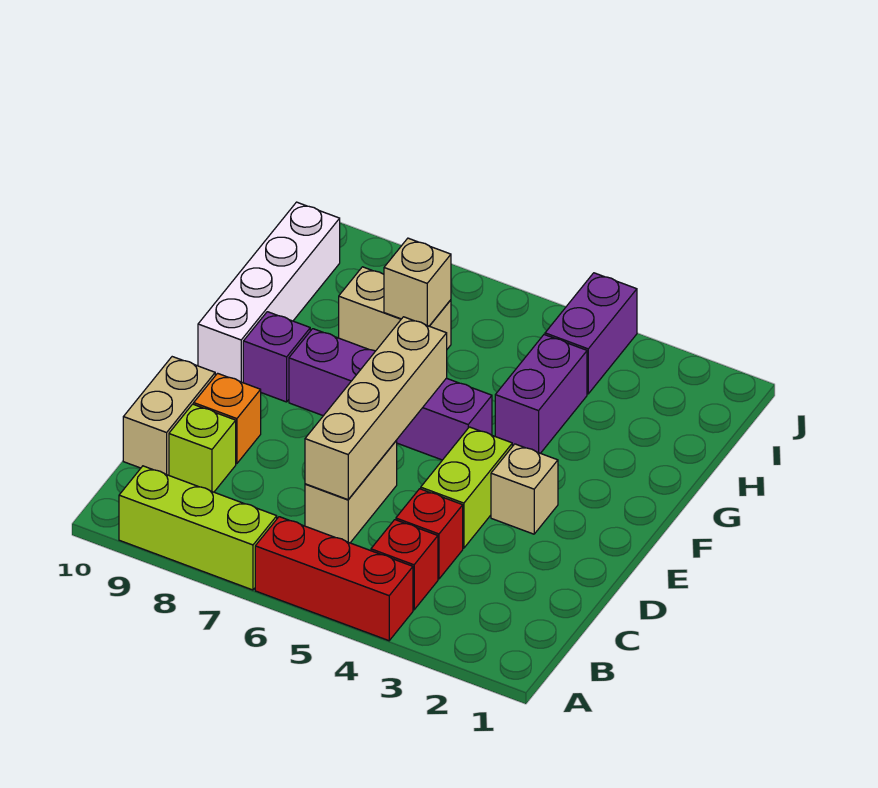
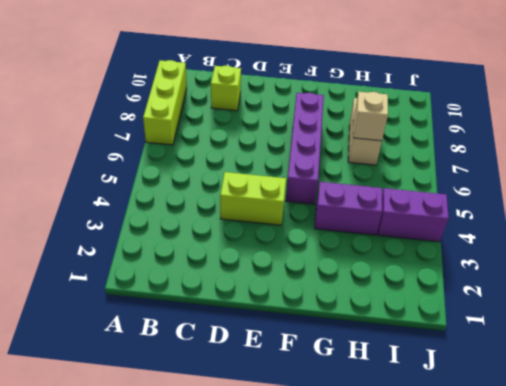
none -> red 1x3 brick [255,517,413,641]
none -> red 1x1 brick [371,520,438,610]
none -> red 1x1 brick [396,489,463,579]

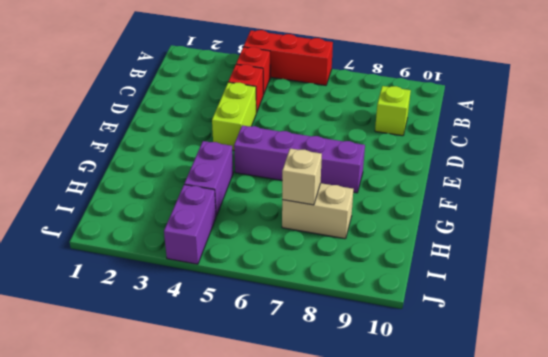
none -> lime 1x3 brick [119,466,277,590]
none -> tan 1x2 brick [305,441,397,543]
none -> tan 1x2 brick [123,357,215,475]

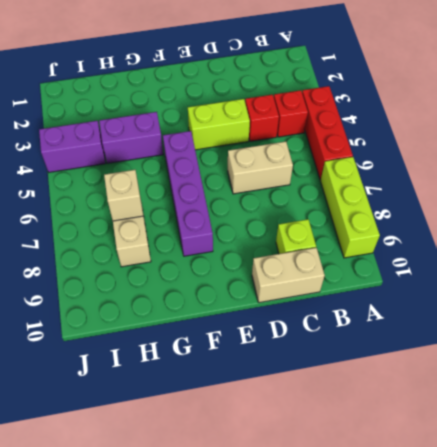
none -> orange 1x1 brick [194,373,261,464]
none -> tan 1x1 brick [491,444,558,534]
none -> purple 1x1 brick [243,312,310,402]

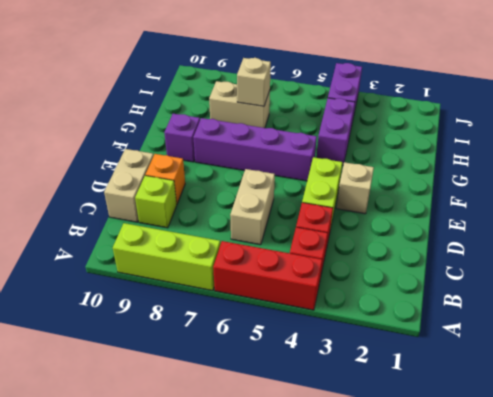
none -> white 1x4 brick [198,202,340,383]
none -> tan 1x4 brick [305,317,447,500]

